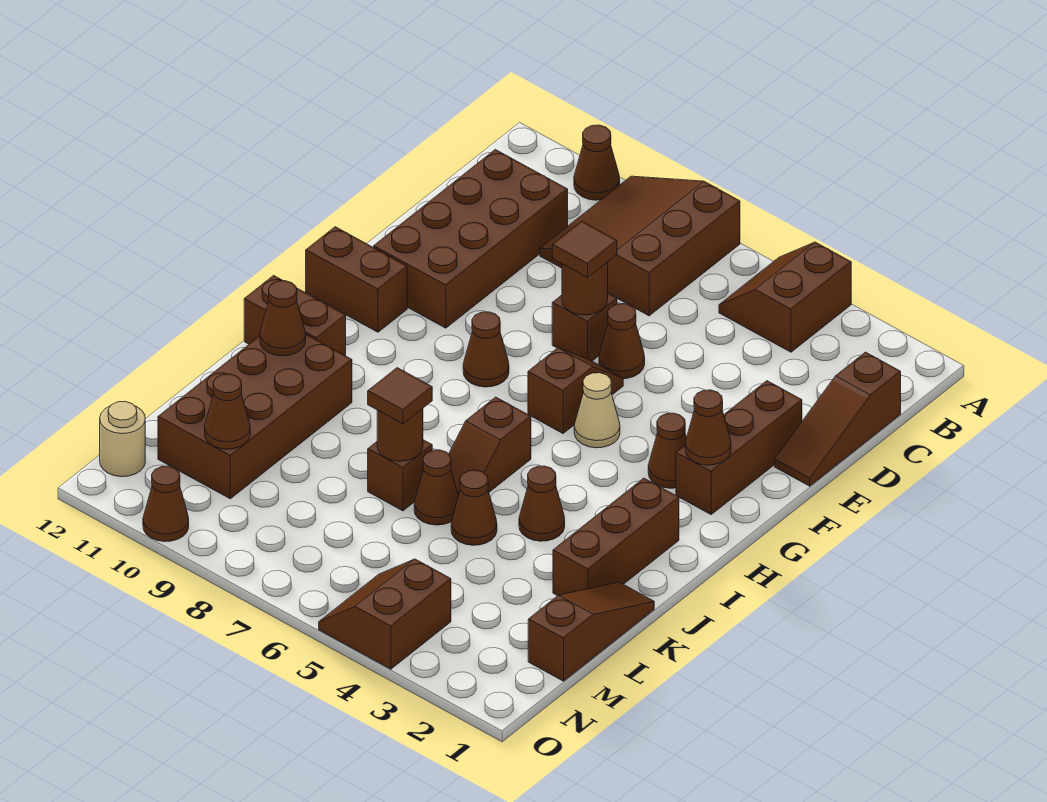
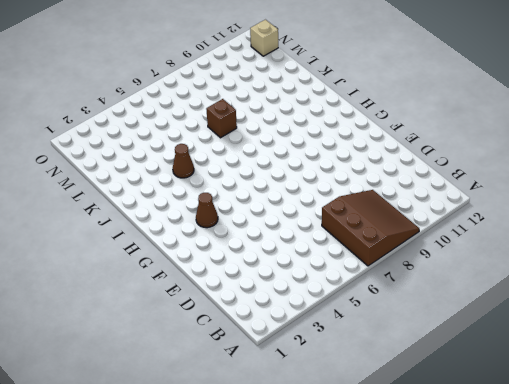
tan 1x1 brick [250,20,278,56] -> tan 1x1 round brick [100,402,145,477]
none -> brown 2x2 slope [719,242,851,352]
none -> brown 1x1 cone [574,125,620,200]
none -> brown 1x3 slope [775,352,901,486]
none -> brown 2x4 brick [374,150,568,328]

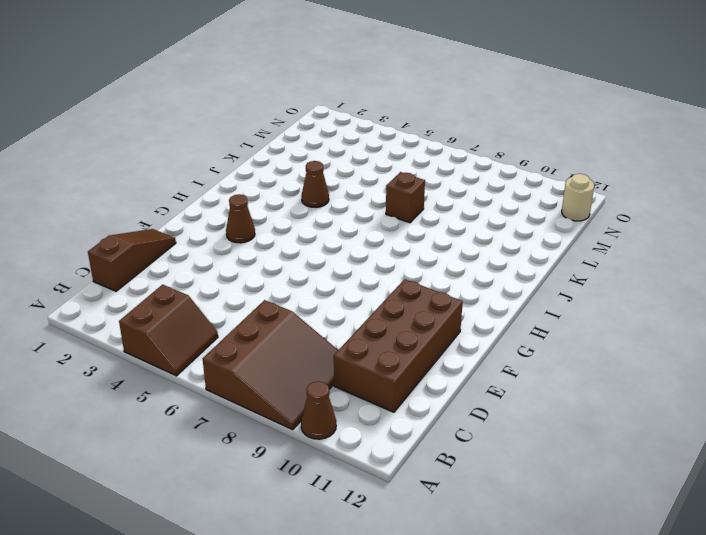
none -> brown 1x3 brick [676,381,802,514]
none -> brown 1x1 cone [599,304,645,379]
none -> brown 1x1 brick [552,294,617,361]
none -> brown 1x2 slope [528,348,623,433]

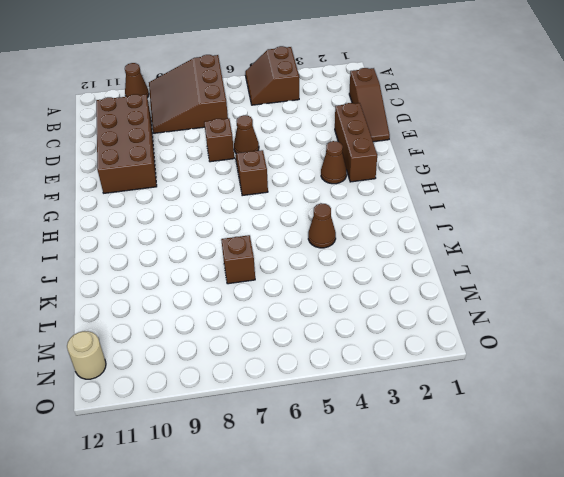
none -> tan 1x1 cone [574,373,620,448]
none -> brown 1x1 cone [463,312,509,387]
none -> brown 1x2 brick [306,227,407,332]
none -> brown 1x3 brick [553,478,679,596]

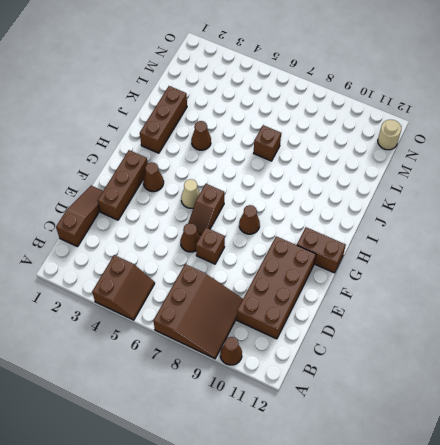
none -> brown 1x2 slope [449,397,531,496]
none -> brown 1x2 brick [244,276,346,356]
none -> brown 2x4 brick [158,335,352,499]
none -> brown 1x3 slope [528,582,654,681]

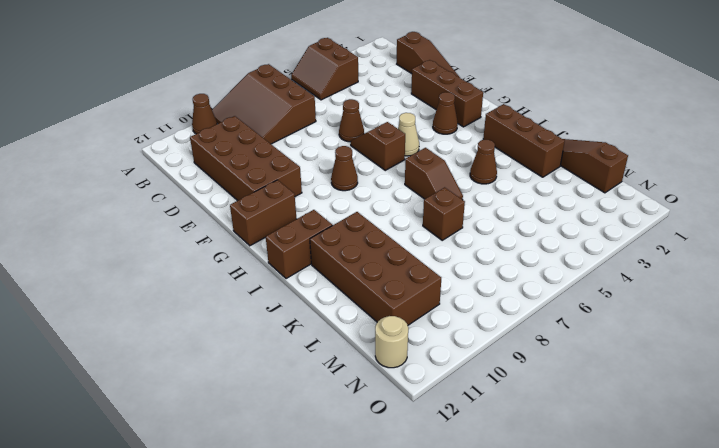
none -> brown 1x1 brick [552,294,617,361]
none -> brown 1x1 cone [451,470,497,545]
none -> brown 1x1 cone [414,450,458,525]
none -> brown 2x2 slope [319,559,451,669]

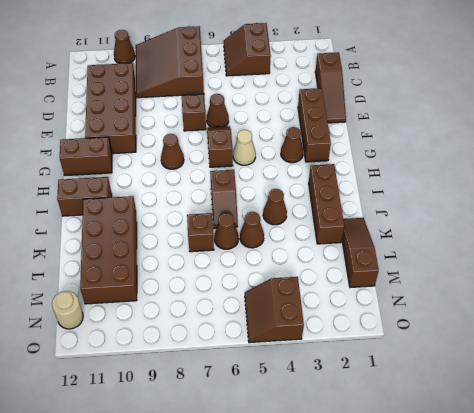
none -> brown 1x1 cone [143,466,189,542]
none -> brown 1x1 round brick [562,262,608,315]
none -> brown 1x1 cone [685,390,731,465]
none -> brown 1x1 cone [260,281,306,356]

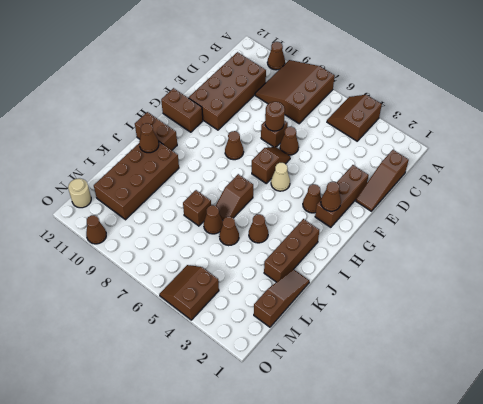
none -> brown 1x1 round brick [377,409,423,461]
none -> brown 1x1 cone [205,374,250,449]
none -> brown 1x1 tile [552,221,617,278]
none -> brown 1x1 tile [368,368,432,424]

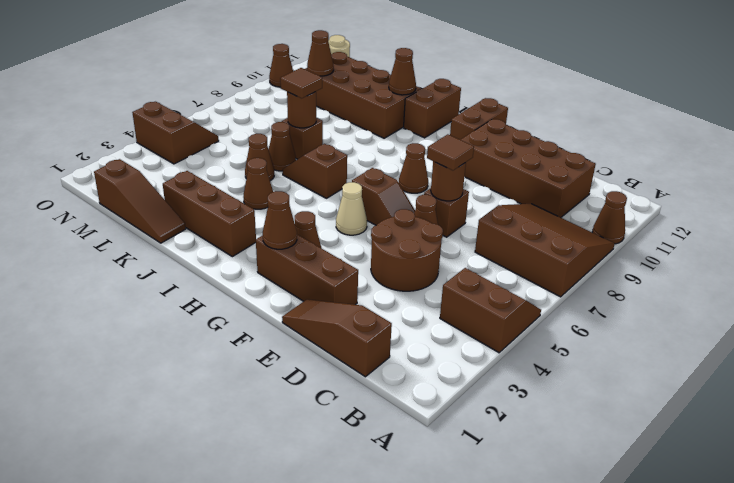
brown 2x2 round brick [371,209,443,291] -> none

